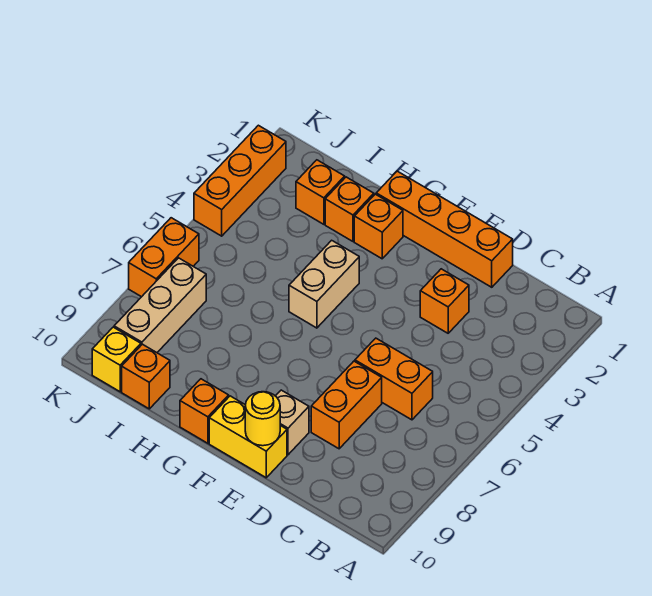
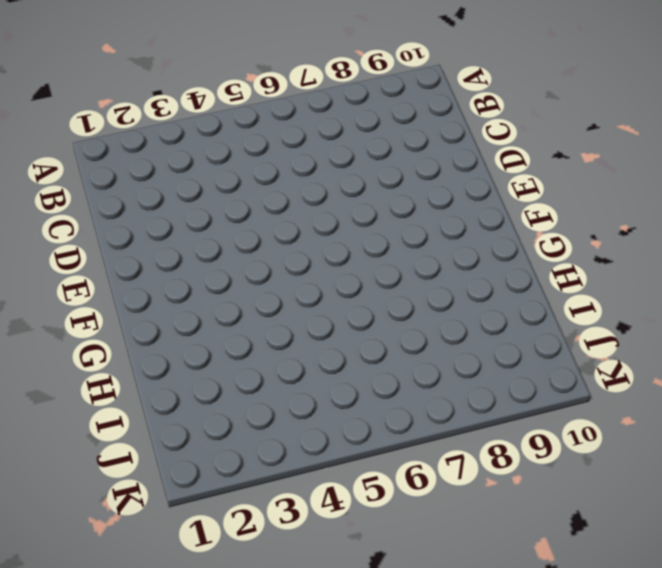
none -> orange 1x2 brick [355,338,433,420]
none -> orange 1x4 brick [376,171,513,287]
none -> orange 1x1 brick [420,269,469,333]

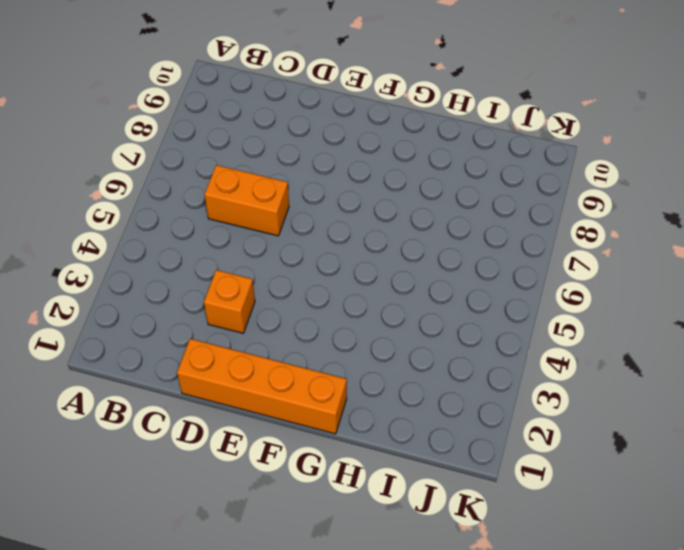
none -> orange 1x2 brick [311,361,382,449]
none -> tan 1x1 brick [276,390,309,455]
none -> yellow 1x2 brick [209,396,287,478]

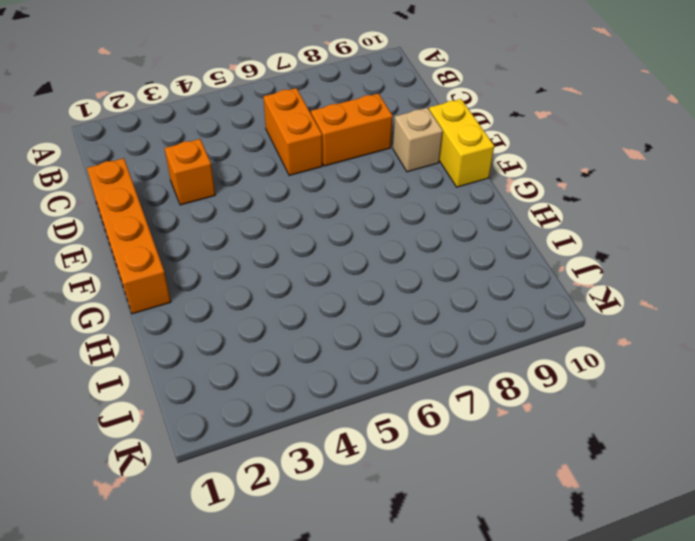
none -> orange 1x1 brick [354,194,403,259]
none -> tan 1x2 brick [289,240,359,328]
none -> orange 1x1 brick [180,379,229,443]

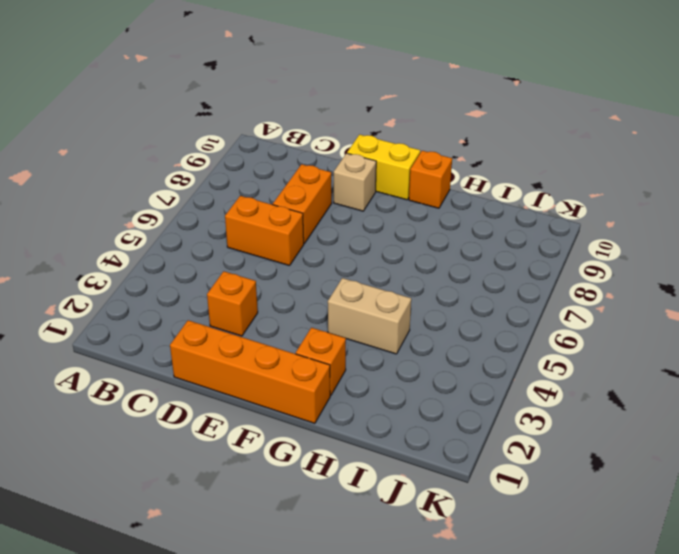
tan 1x2 brick [328,278,411,354] -> tan 1x2 brick turned to [289,240,359,328]
none -> orange 1x1 brick [325,177,374,241]
none -> orange 1x1 brick [296,160,345,224]
none -> orange 1x1 brick [122,344,170,409]

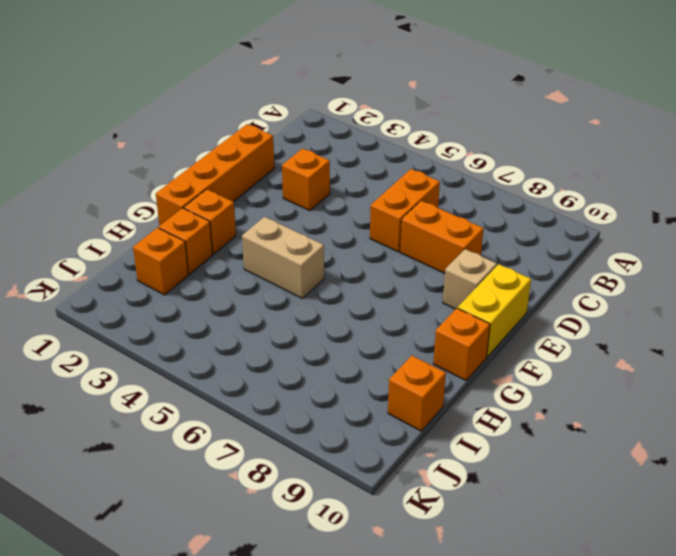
none -> tan 1x3 brick [114,258,206,353]
none -> yellow 1x1 brick [92,327,141,392]
none -> orange 1x3 brick [194,125,286,236]

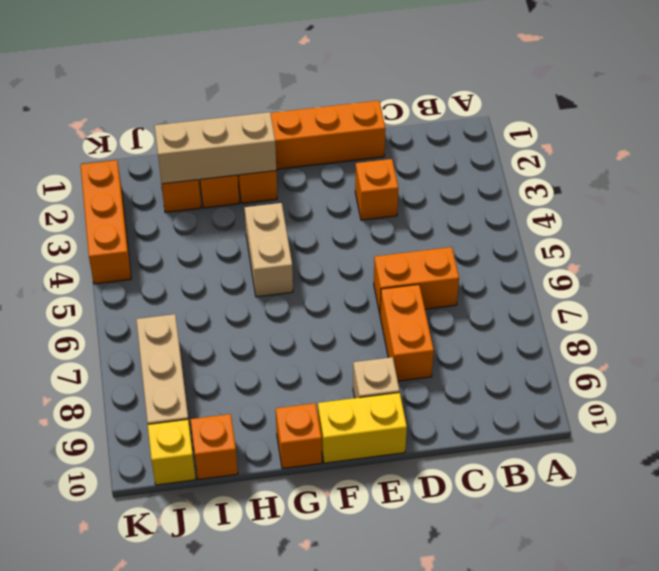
tan 1x3 brick [155,112,276,184] -> none
none -> orange 1x2 brick [129,218,199,297]
none -> yellow 1x1 round brick [245,392,280,446]

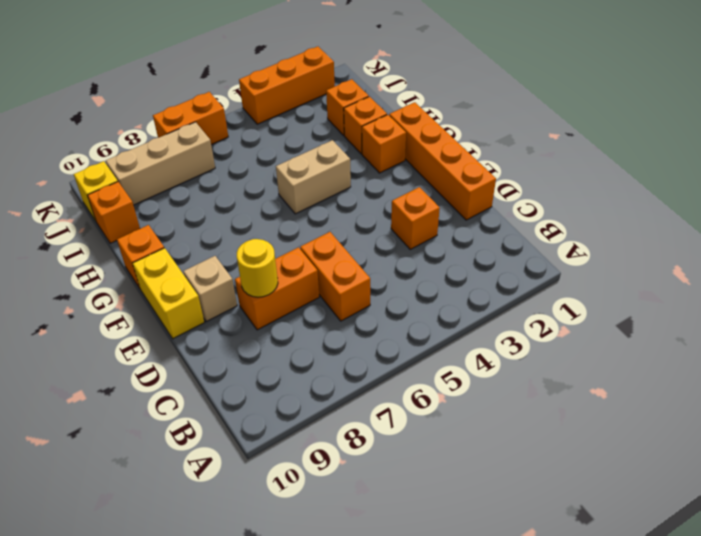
yellow 1x1 round brick [237,239,278,297] -> yellow 1x1 round brick moved to [245,392,280,446]

